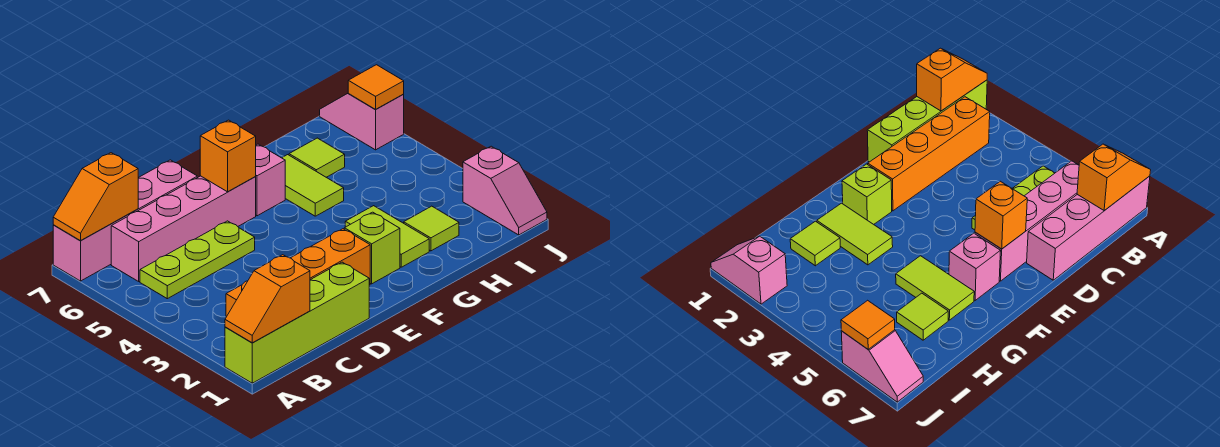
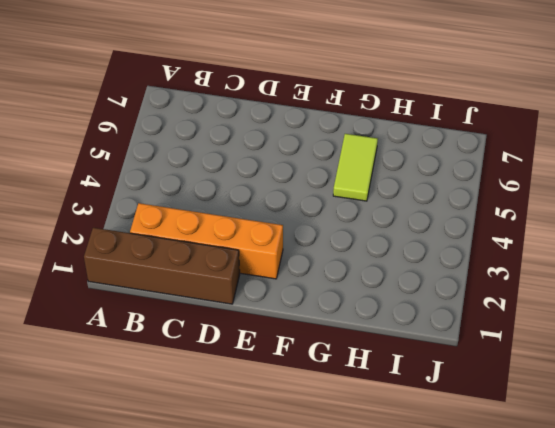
brown 1x4 brick [84,228,240,304] -> lime 1x4 brick [225,262,369,383]
none -> pink 1x4 brick [53,160,197,281]
none -> lime 1x3 plate [140,221,255,299]
none -> pink 1x4 brick [111,176,256,281]

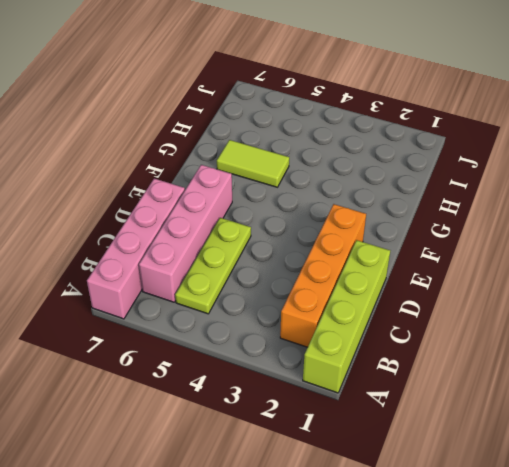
none -> lime 1x1 brick [344,212,400,284]
none -> pink 1x1 brick [255,144,285,216]
none -> lime 1x2 tile [345,206,429,267]

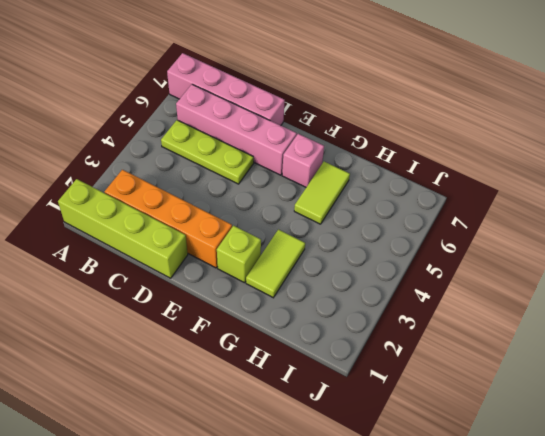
none -> lime 1x1 tile [404,206,459,251]
none -> lime 1x1 tile [289,138,345,177]
none -> pink 1x2 slope [463,146,547,235]

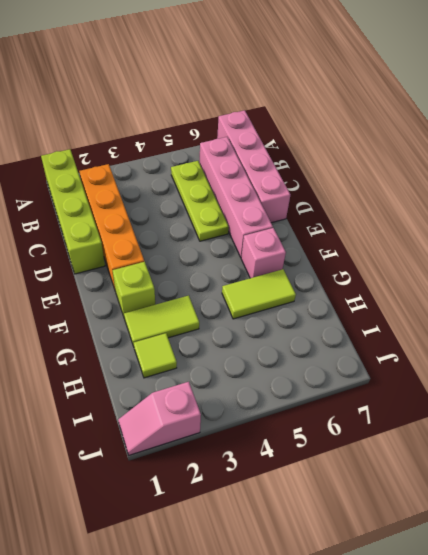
none -> lime 1x1 tile [289,138,345,177]
none -> pink 1x2 slope [320,93,404,150]
none -> orange 1x2 slope [225,255,310,343]

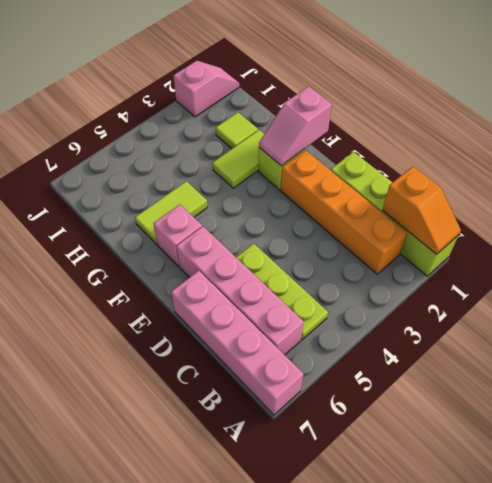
pink 1x2 slope [259,86,332,166] -> pink 1x2 slope moved to [320,93,404,150]
none -> lime 1x1 tile [289,138,345,177]
none -> orange 1x2 slope [53,153,138,241]
none -> orange 1x1 brick [200,120,256,192]

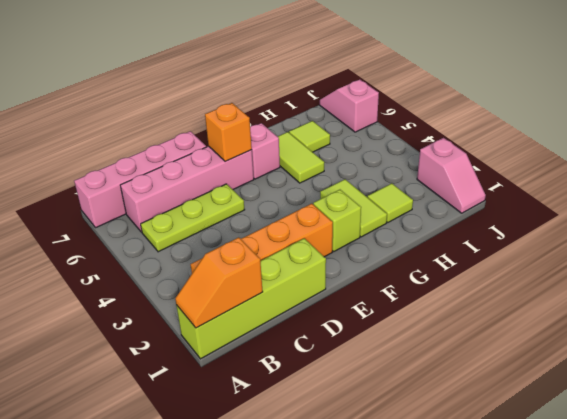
none -> orange 1x2 slope [53,153,138,241]
none -> orange 1x1 tile [348,65,404,109]

